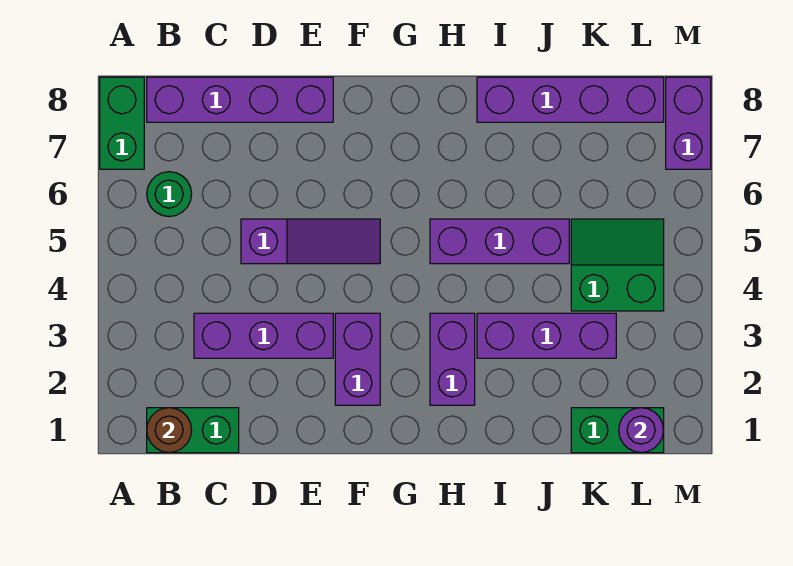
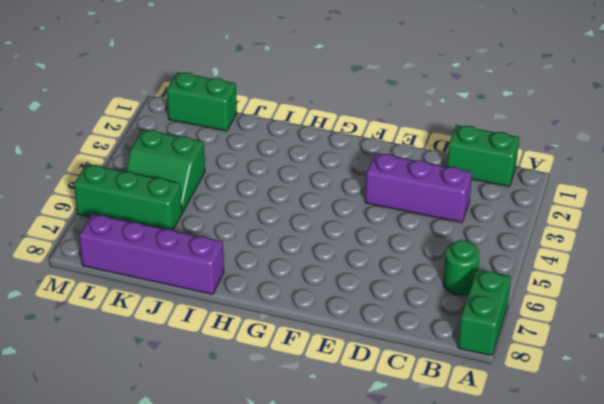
green 1x3 brick [74,164,182,230] -> none
none -> purple 1x4 brick [147,77,333,122]
none -> purple 1x3 slope [241,219,380,264]
none -> purple 1x2 brick [335,313,380,405]

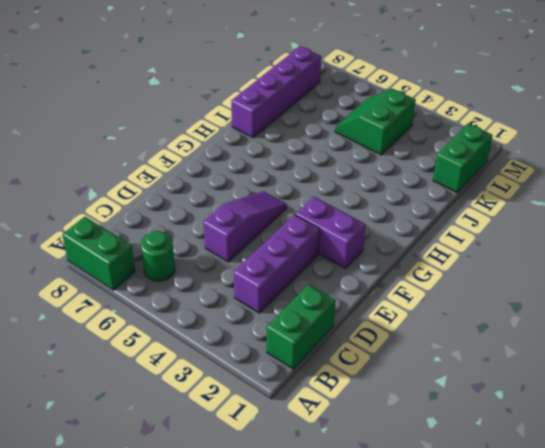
none -> purple 1x4 brick [147,77,333,122]
none -> purple 1x2 brick [430,313,475,405]
none -> purple 1x3 brick [430,219,569,264]

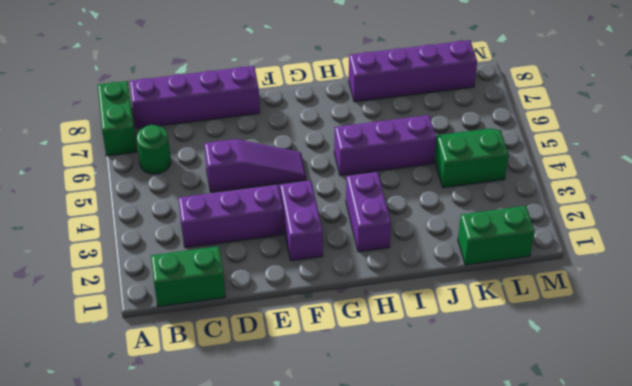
none -> purple 1x3 brick [477,313,616,358]
none -> purple 1x2 brick [666,77,711,169]
none -> brown 1x1 round brick [147,408,192,453]

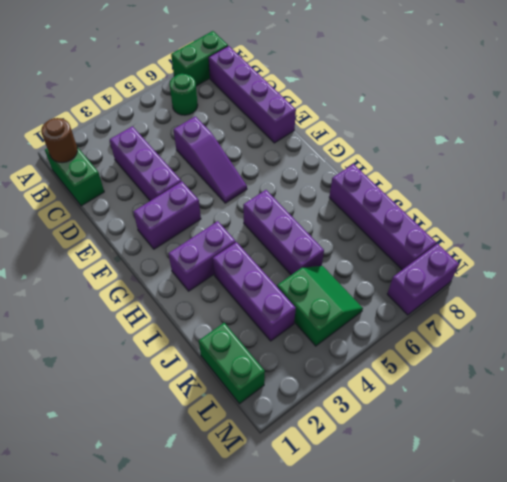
none -> purple 1x1 round brick [619,408,664,453]

